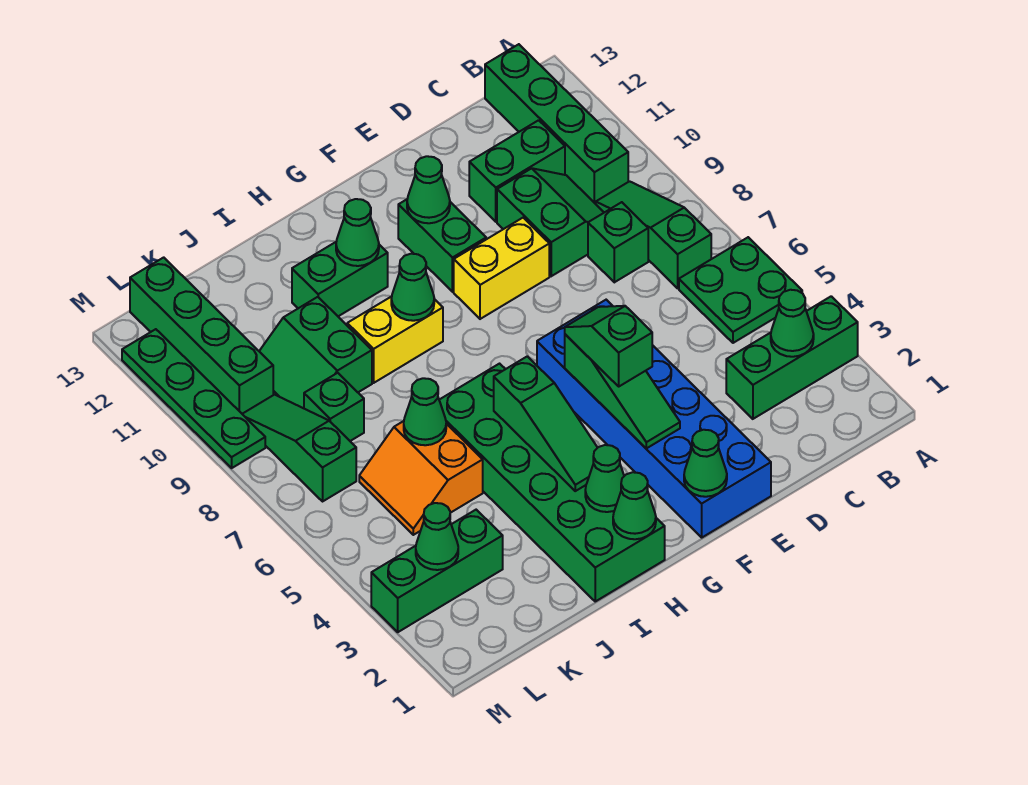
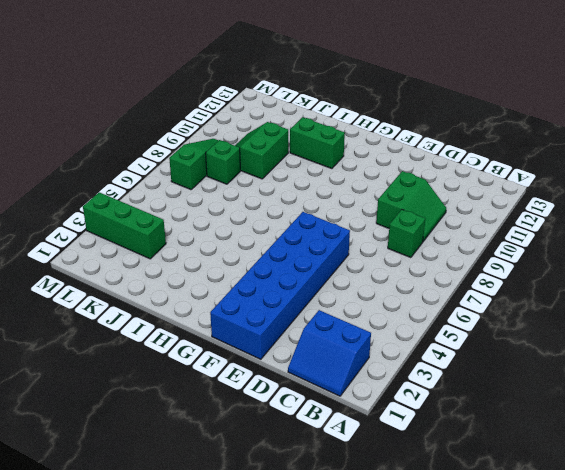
blue 2x2 slope [288,310,371,396] -> none
none -> green 1x3 brick [726,296,858,419]
none -> green 2x2 plate [679,237,802,343]
none -> green 1x3 slope [596,181,711,288]
none -> green 1x4 brick [485,44,628,204]

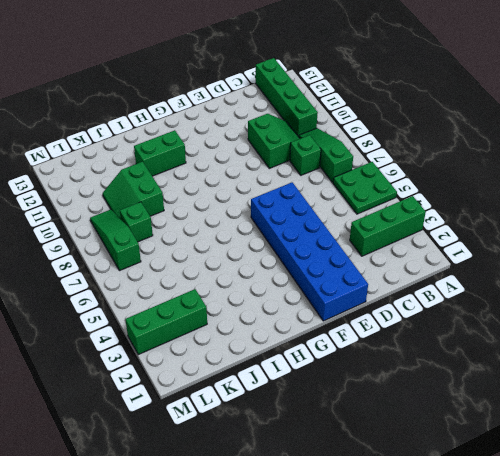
none -> green 1x2 brick [469,120,565,222]
none -> yellow 1x2 brick [454,218,549,319]
none -> green 1x2 brick [398,199,486,292]
none -> green 2x6 brick [439,364,665,601]

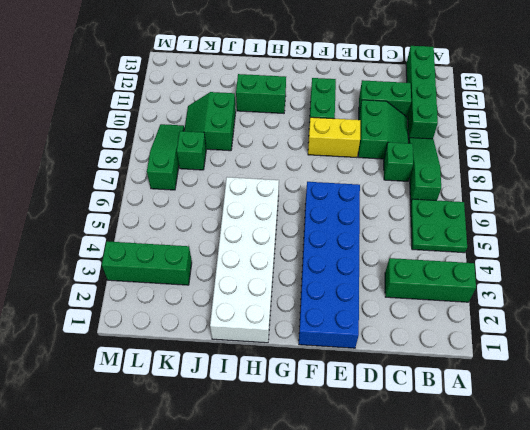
white 2x6 brick [210,177,279,343] -> green 2x6 brick [439,364,665,601]
none -> yellow 1x2 brick [347,296,443,383]
none -> orange 2x2 slope [359,421,483,535]
none -> green 1x4 brick [130,257,273,414]
none -> green 1x4 plate [122,329,265,468]

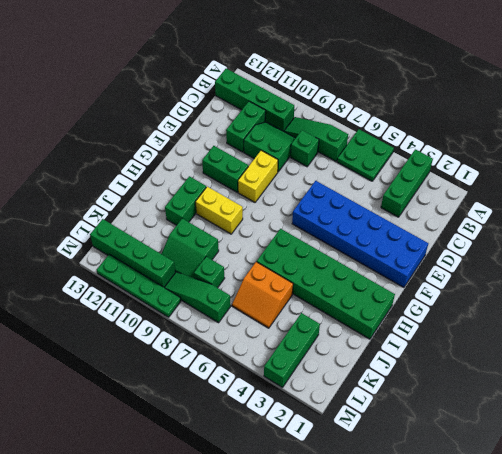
yellow 1x2 brick [195,187,243,234] -> yellow 1x2 brick turned to [347,296,443,383]
none -> green 1x1 cone [771,290,814,357]
none -> green 1x1 cone [684,430,727,497]
none -> green 1x3 slope [565,334,680,448]
none -> green 1x1 cone [407,156,450,223]

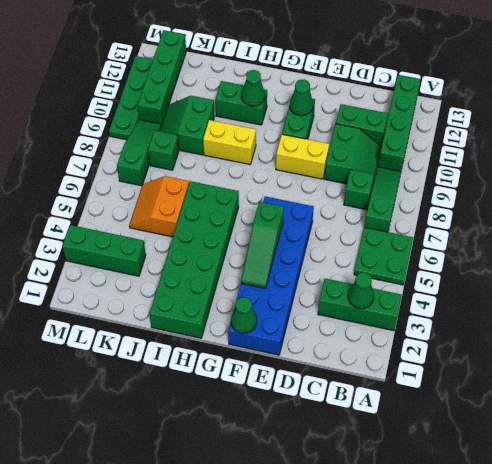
none -> green 1x1 cone [613,472,656,539]
none -> green 1x1 cone [585,445,624,512]
none -> green 1x3 slope [494,356,598,491]
none -> green 1x1 cone [391,254,434,321]

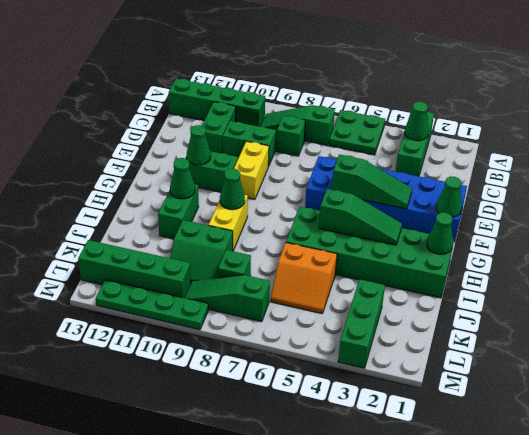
none -> green 1x1 cone [585,445,624,512]
none -> green 1x1 cone [404,378,446,445]
none -> green 1x1 cone [416,503,458,570]
none -> green 1x2 slope [565,306,652,386]

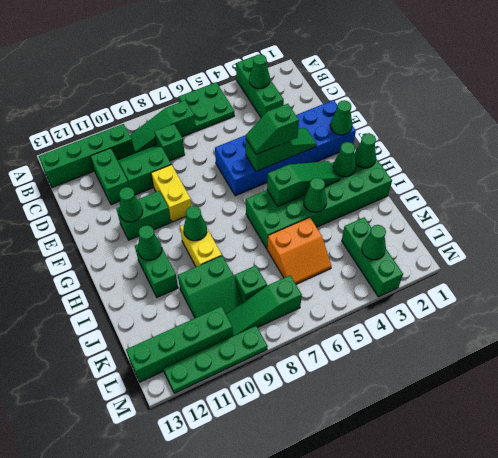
green 1x1 cone [304,178,327,212] -> green 1x1 cone moved to [404,378,446,445]

